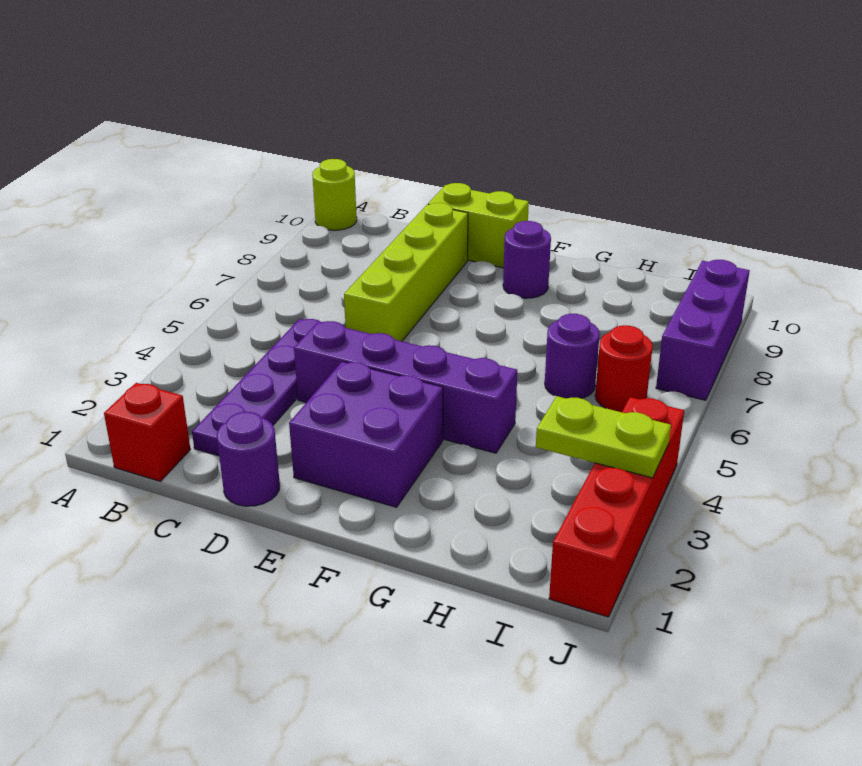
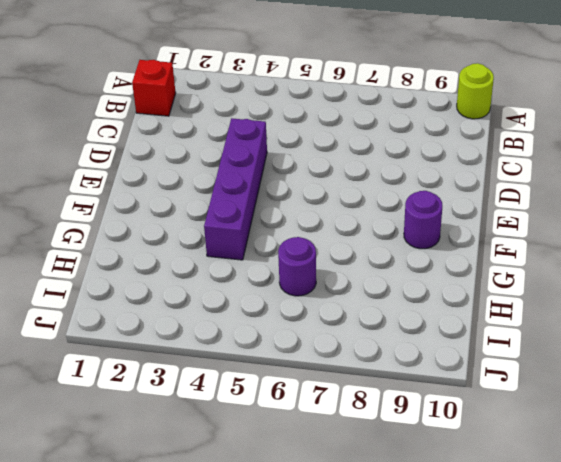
none -> purple 1x4 plate [192,319,319,456]
none -> purple 1x1 round brick [217,412,280,506]
none -> lime 1x4 brick [344,203,468,341]

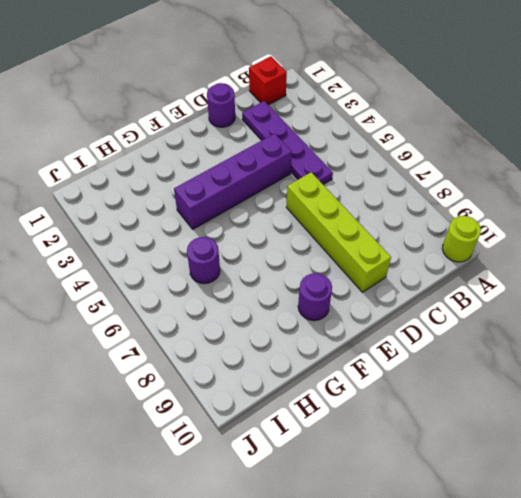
none -> lime 1x2 brick [428,183,529,268]
none -> purple 2x2 brick [289,362,443,507]
none -> red 1x1 round brick [595,325,653,412]

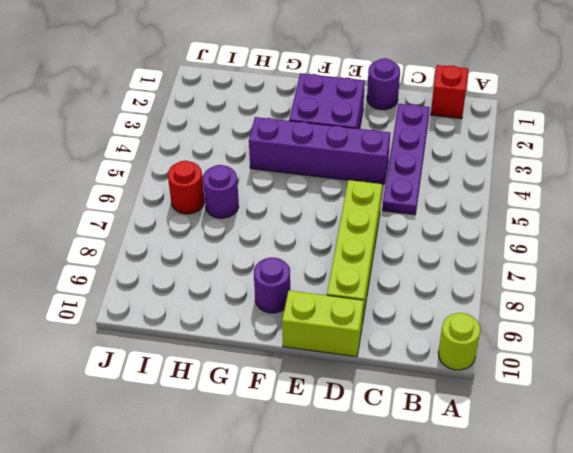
none -> red 1x4 brick [549,397,684,617]
none -> purple 1x3 brick [656,260,750,400]
none -> lime 1x2 plate [536,396,671,478]

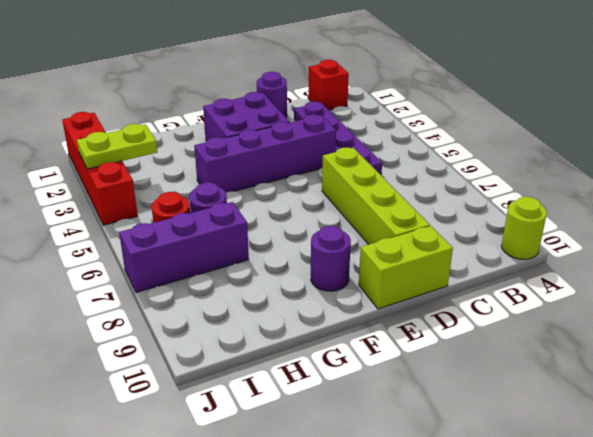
purple 1x3 brick [119,202,249,293] -> purple 1x3 brick turned to [656,260,750,400]

